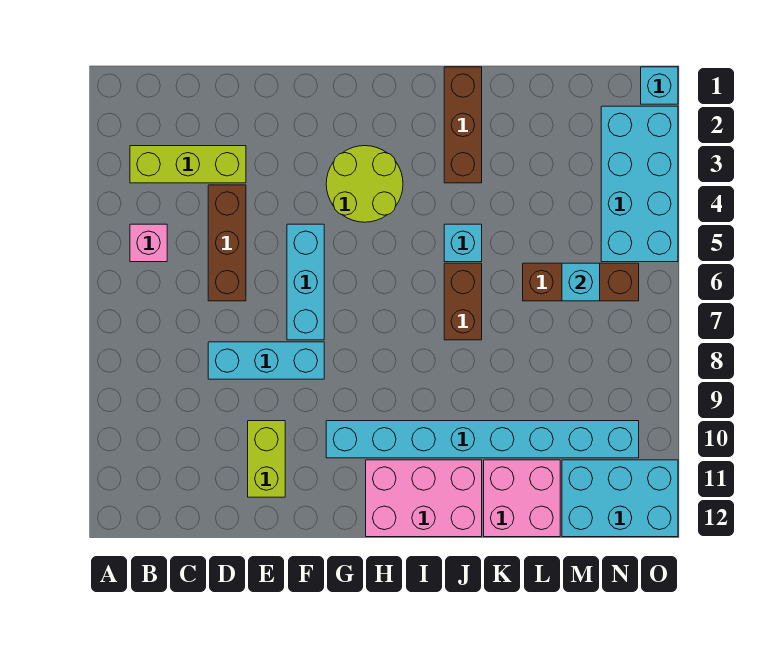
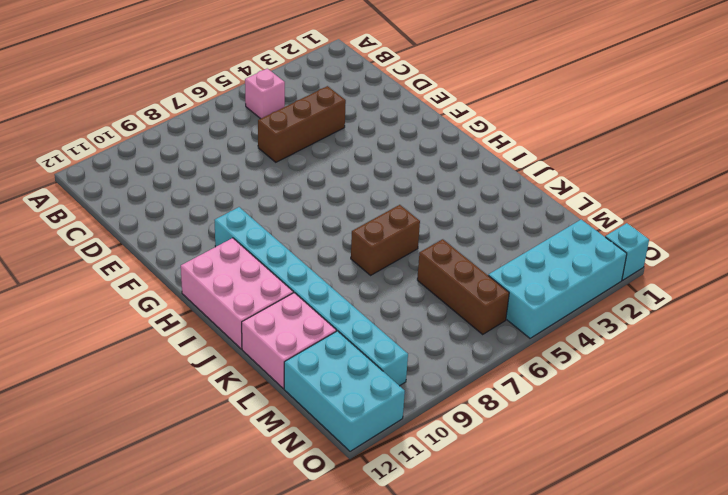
none -> lime 1x3 brick [130,146,246,183]
none -> cyan 1x3 brick [208,342,324,379]
none -> lime 1x2 brick [248,421,285,497]

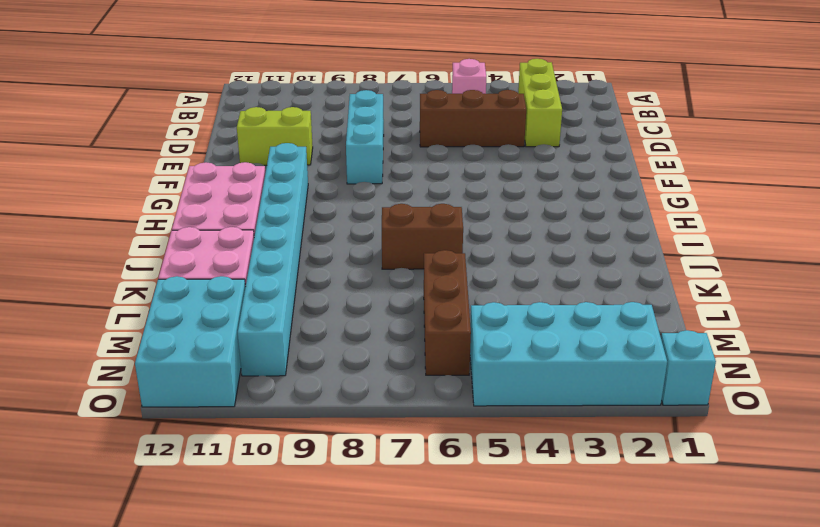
none -> cyan 1x3 brick [287,224,324,340]
none -> lime 2x2 round brick [326,146,403,222]
none -> brown 1x3 brick [444,67,482,183]

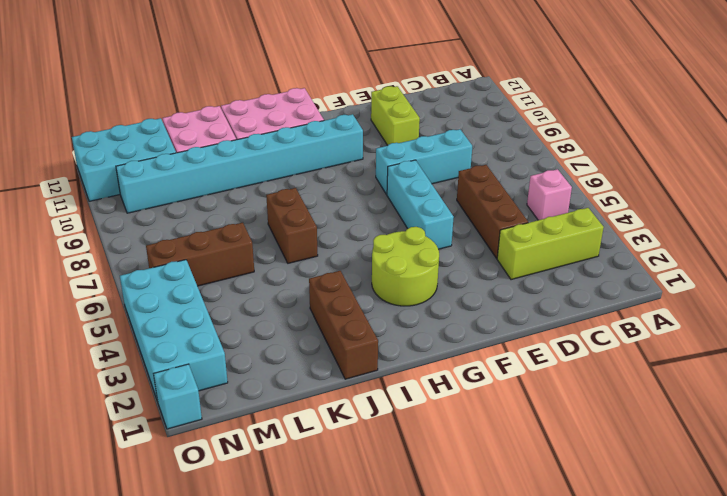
none -> cyan 1x1 brick [444,224,482,262]
none -> cyan 1x1 brick [562,263,600,301]

